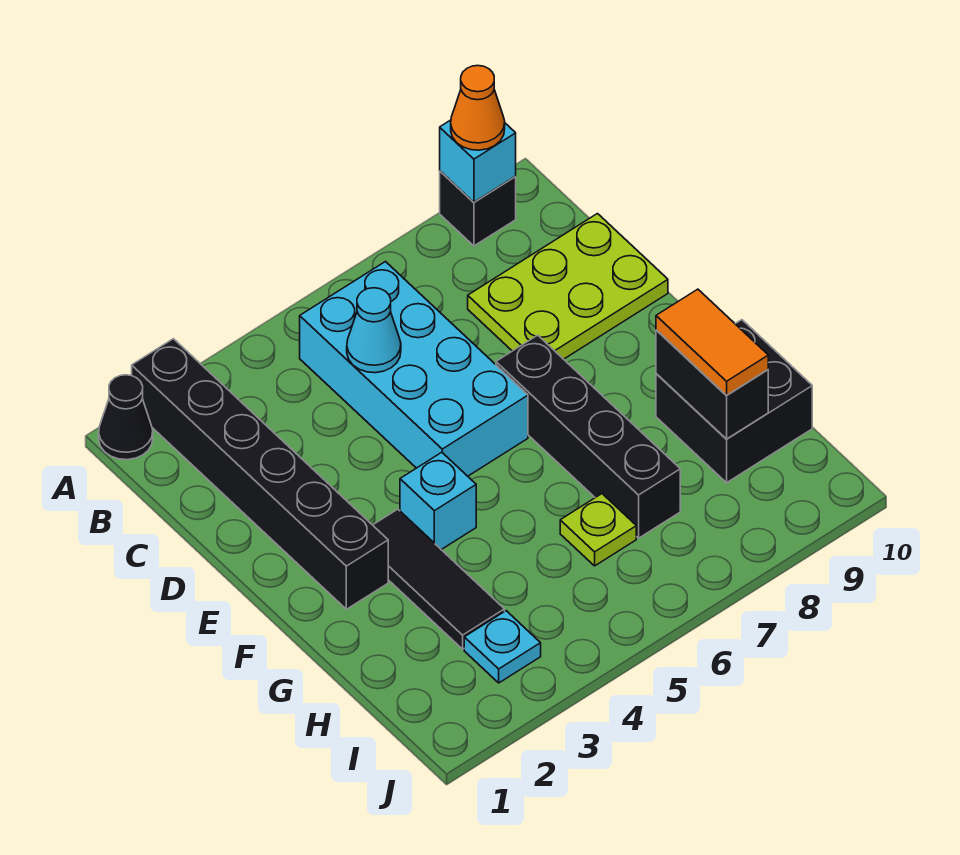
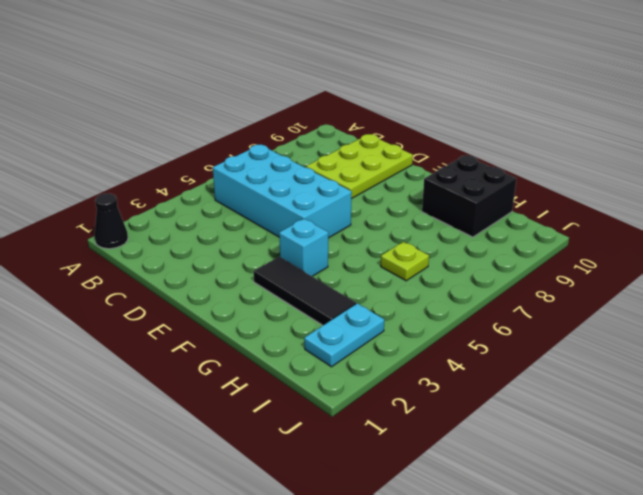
cyan 1x2 plate [304,303,384,367] -> cyan 1x1 plate [464,611,541,683]
none -> black 1x6 brick [132,339,388,609]
none -> black 1x1 brick [440,171,516,246]
none -> black 1x4 brick [496,335,680,538]

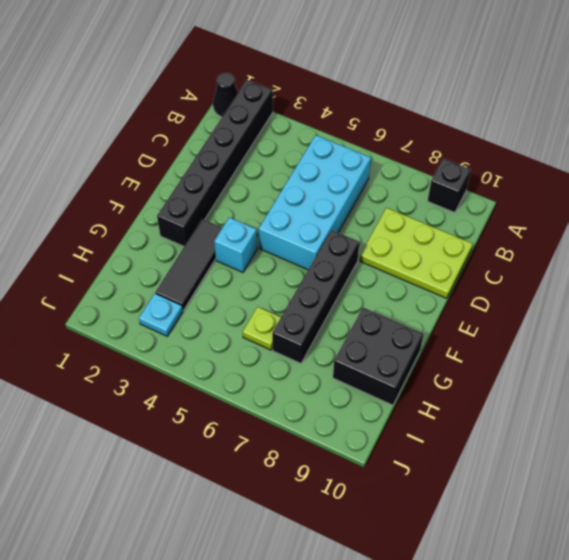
none -> cyan 1x1 brick [440,120,516,202]
none -> cyan 1x1 cone [347,288,401,373]
none -> black 1x2 brick [656,330,768,439]

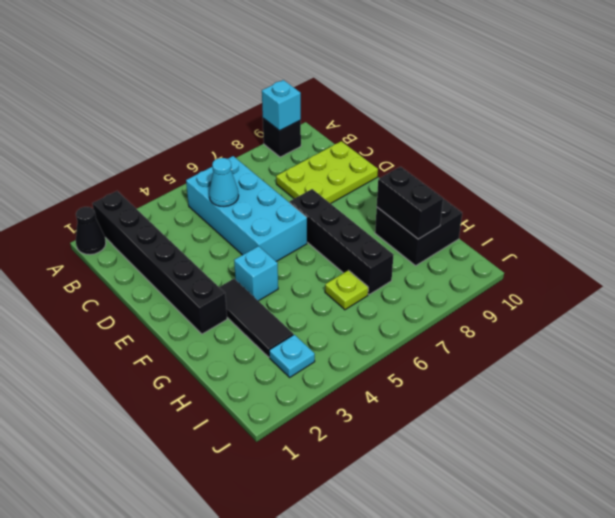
none -> orange 1x1 cone [451,66,505,150]
none -> orange 1x2 tile [656,289,768,395]

